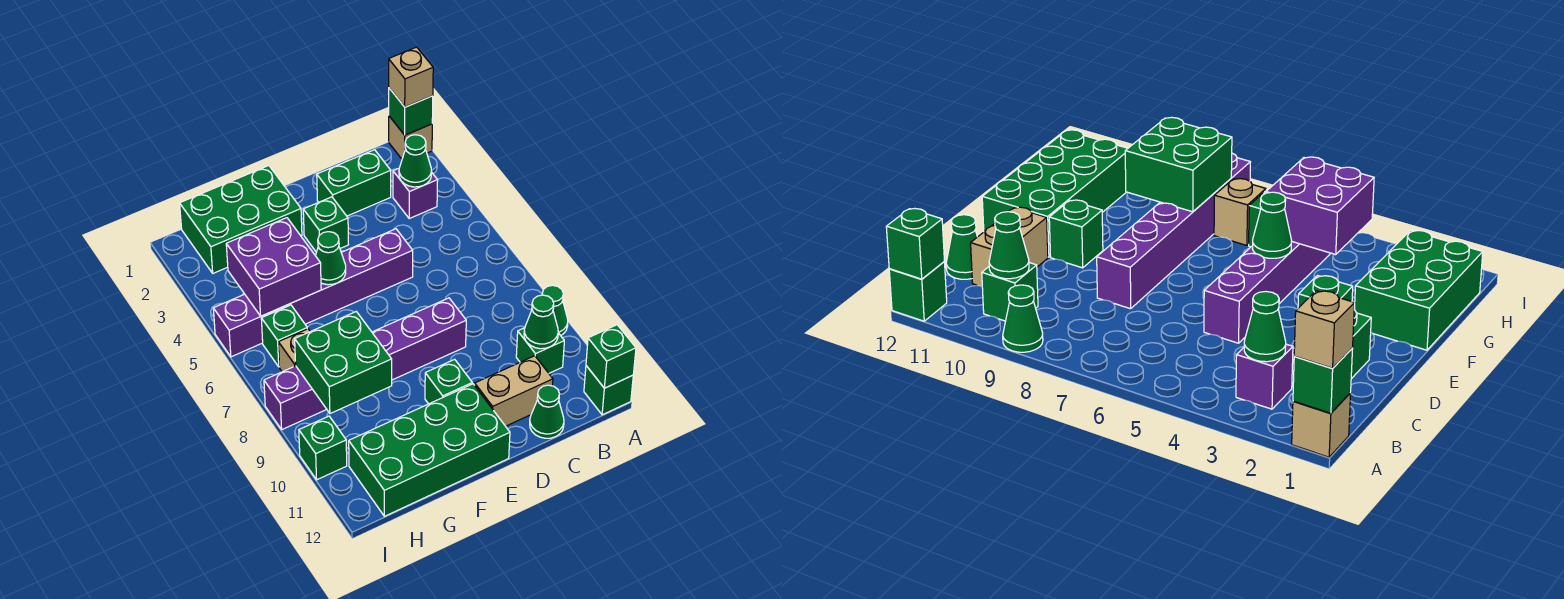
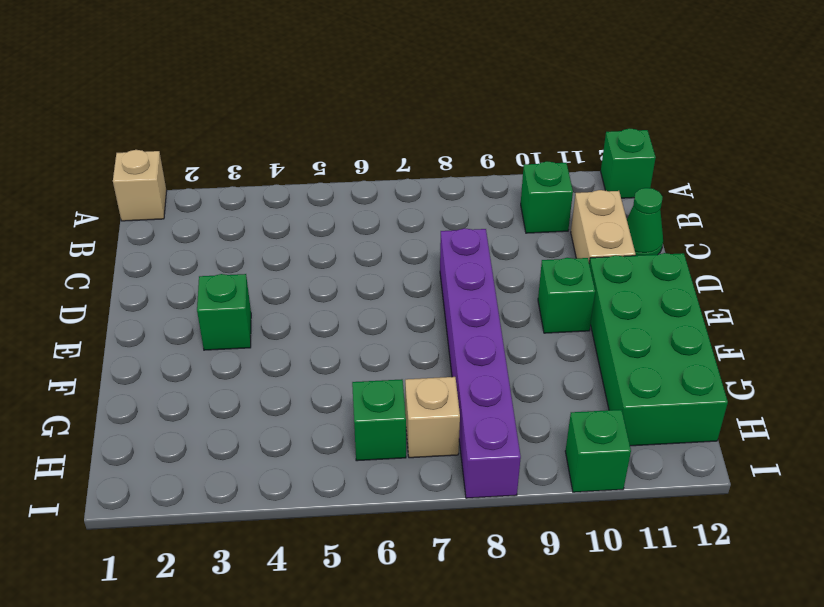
none -> green 1x1 cone [542,285,568,336]
none -> purple 1x1 brick [393,168,438,218]
none -> green 1x2 brick [317,150,391,216]

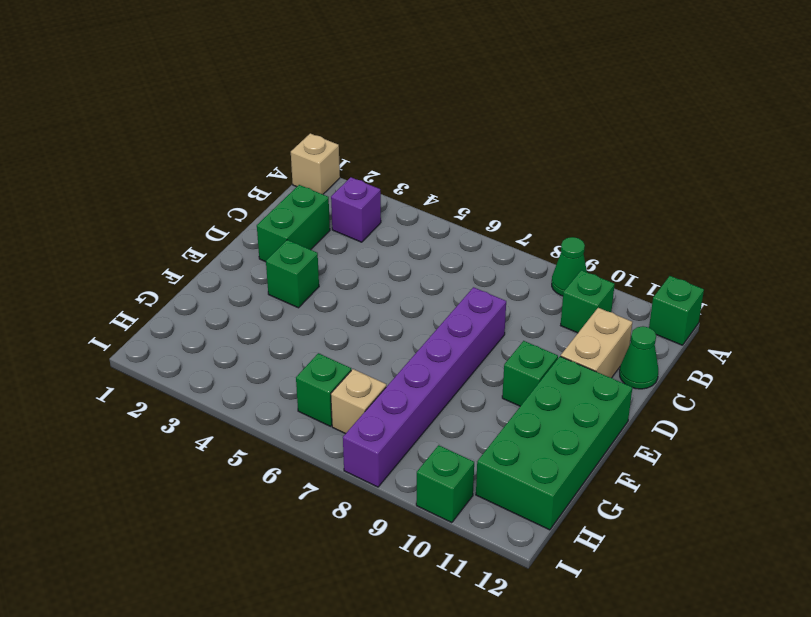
none -> purple 1x6 brick [213,229,413,357]
none -> green 2x3 brick [180,166,302,273]
none -> green 1x1 brick [389,88,433,135]

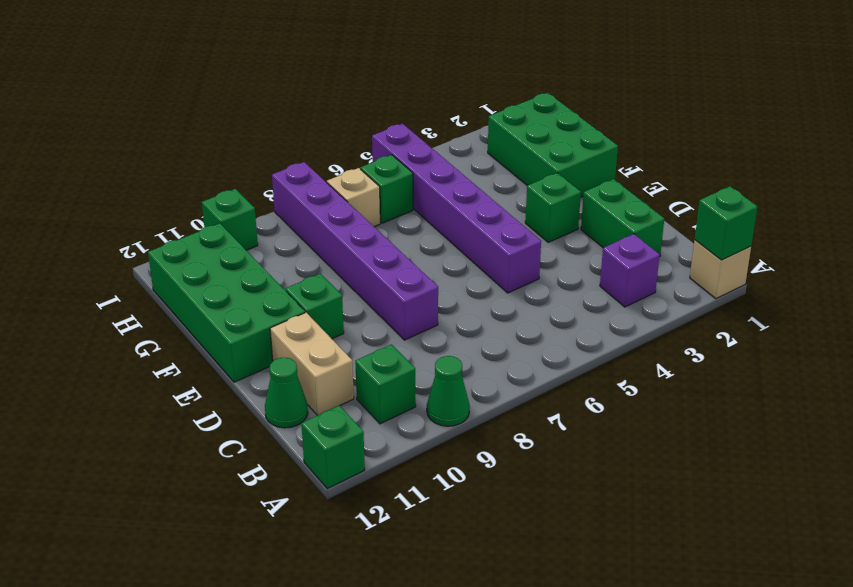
none -> green 1x1 brick [586,325,636,388]
none -> green 1x1 cone [399,135,432,187]
none -> green 1x1 cone [524,295,558,349]

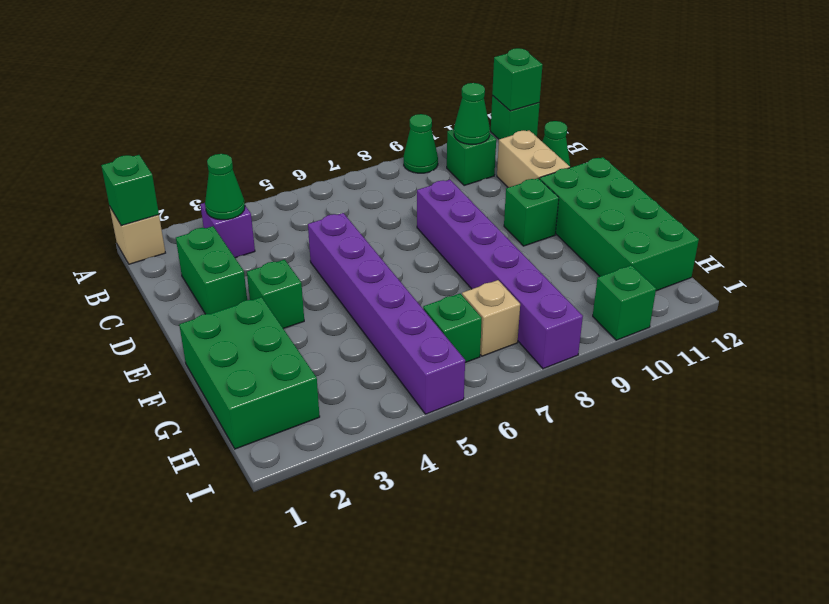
none -> green 1x1 cone [315,232,346,285]
none -> purple 2x2 brick [226,218,321,316]
none -> green 2x2 brick [295,312,392,414]

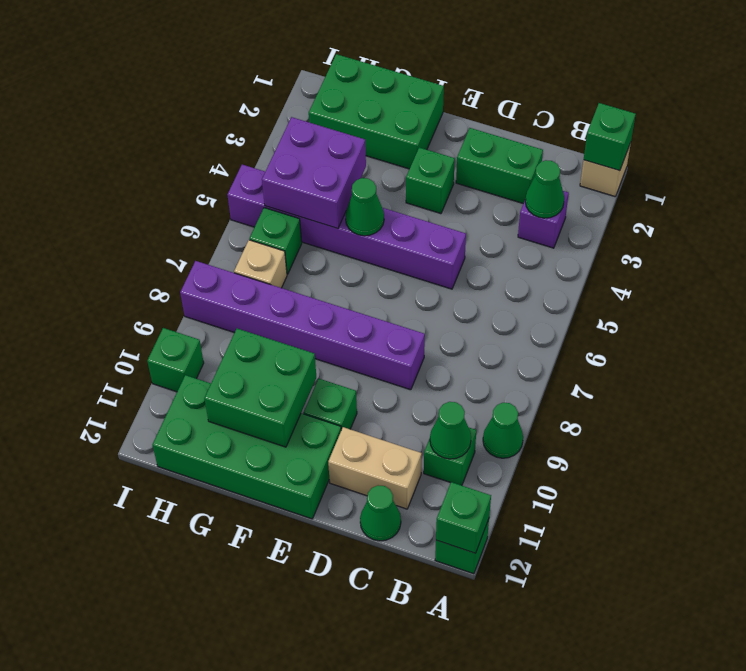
green 2x2 brick [204,329,316,447] -> green 2x2 brick moved to [295,312,392,414]
none -> tan 1x1 brick [389,47,433,107]

